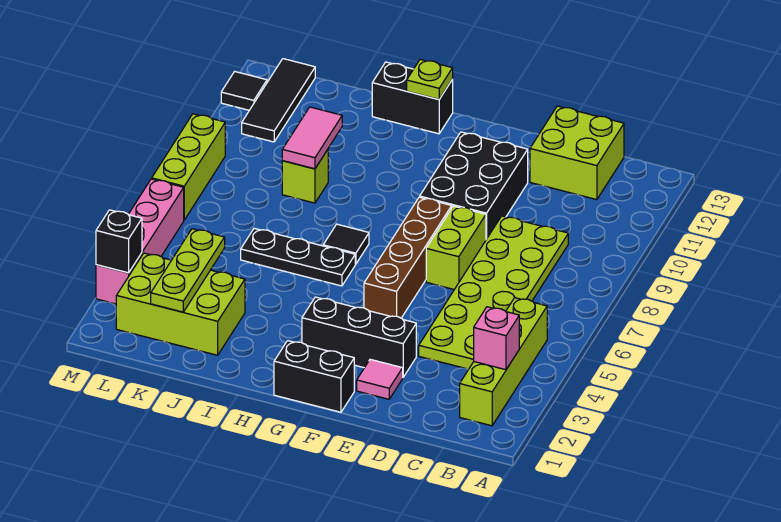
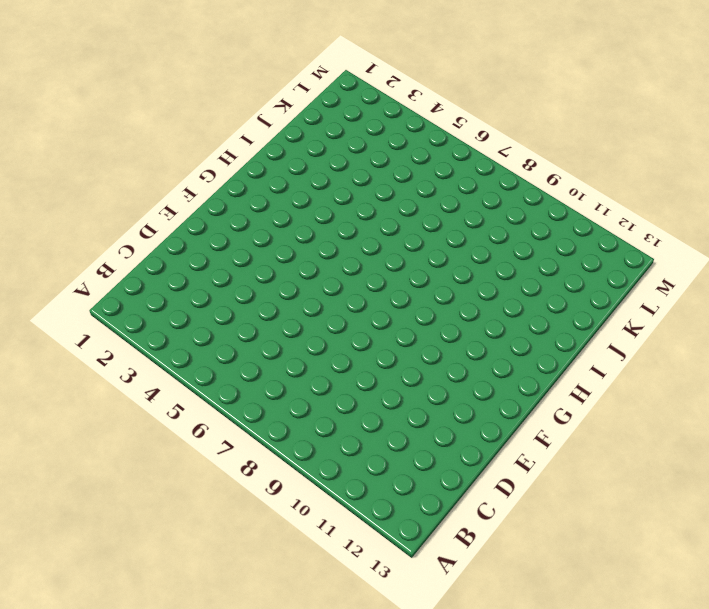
none -> lime 1x4 brick [460,298,547,426]
none -> lime 2x6 plate [419,216,568,369]
none -> lime 2x2 brick [530,106,624,200]

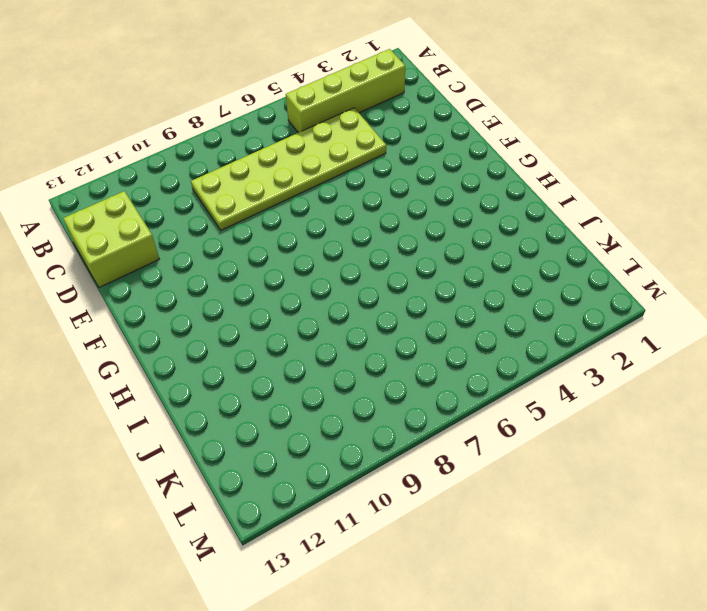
none -> pink 1x1 tile [357,359,403,399]
none -> black 1x3 brick [302,297,416,377]
none -> lime 1x2 brick [426,206,486,289]

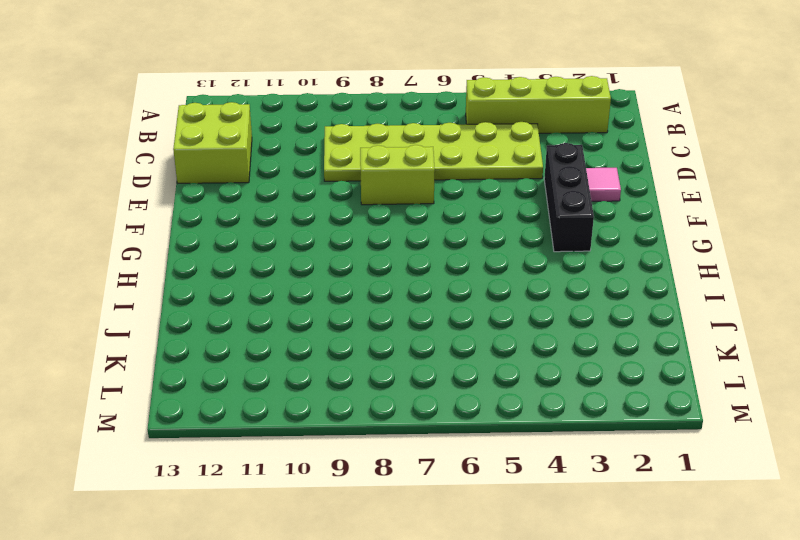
none -> black 2x3 brick [420,132,528,239]
none -> black 1x2 brick [274,341,354,412]
none -> brown 1x4 brick [364,197,452,318]

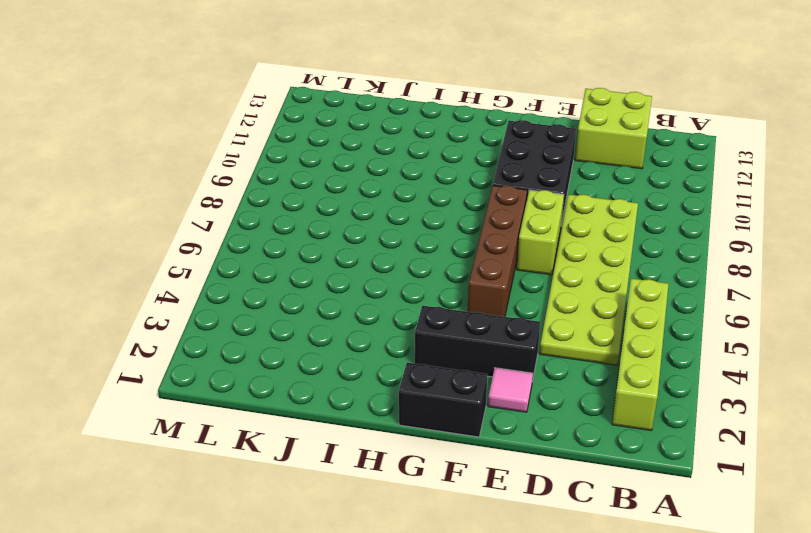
none -> black 1x3 plate [241,228,355,286]
none -> black 1x1 tile [323,224,369,264]
none -> black 1x2 brick [372,62,453,134]

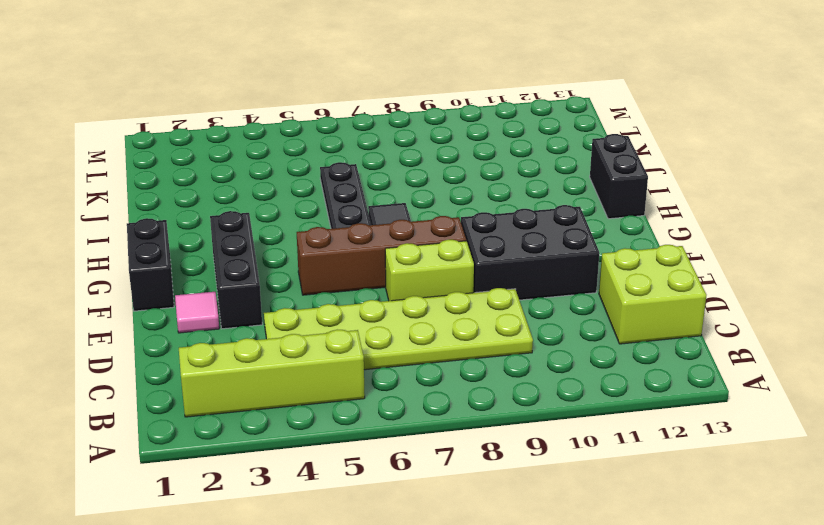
none -> lime 2x3 brick [116,253,245,355]
none -> lime 1x1 brick [282,150,328,203]
none -> black 1x3 tile [242,59,315,142]

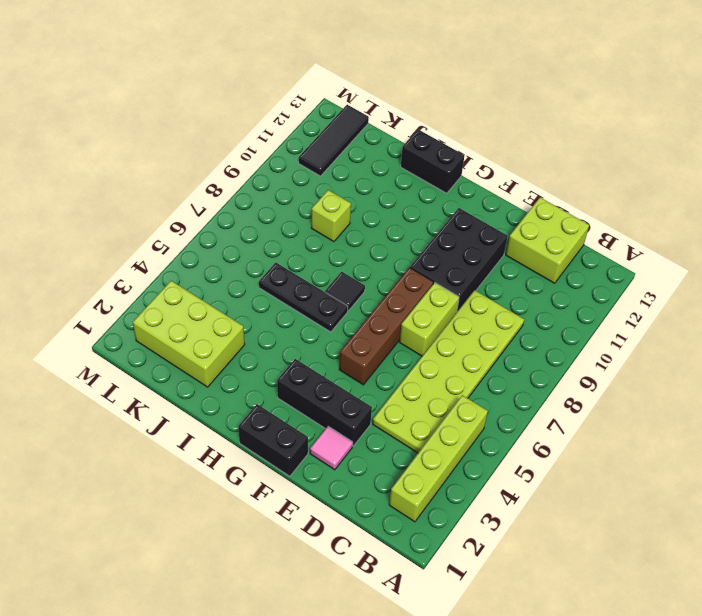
none -> pink 1x4 brick [96,179,184,304]
none -> lime 1x3 brick [152,114,225,220]
none -> black 1x1 tile [221,71,267,110]

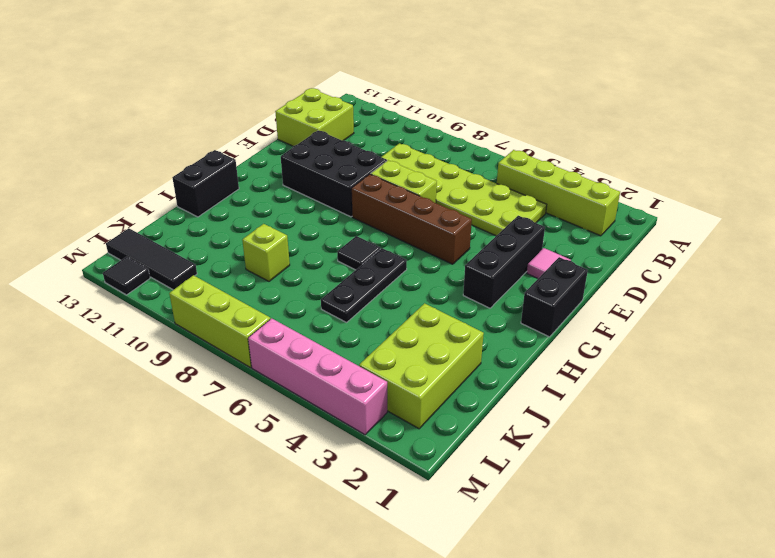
none -> pink 1x1 brick [474,307,519,370]
none -> lime 1x1 plate [407,59,453,99]
none -> pink 1x2 tile [282,107,342,169]

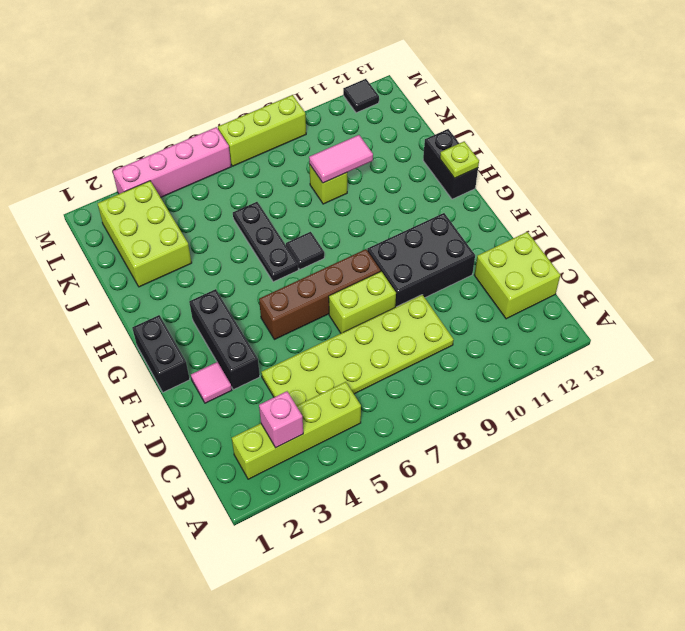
none -> black 1x3 tile [242,59,315,142]
none -> lime 1x3 plate [151,229,225,312]
none -> black 1x1 brick [96,210,142,273]

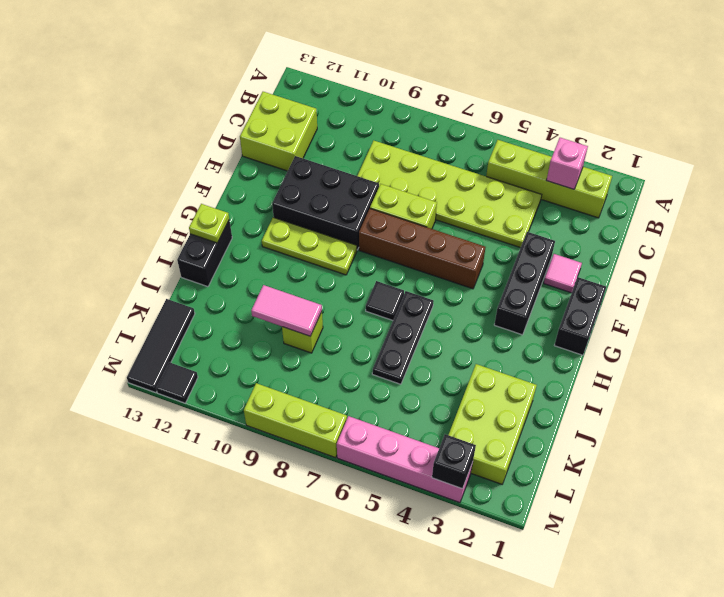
lime 1x3 plate [262,217,357,275] -> lime 1x3 plate moved to [151,229,225,312]
black 1x3 tile [127,299,195,393] -> black 1x3 tile turned to [242,59,315,142]

